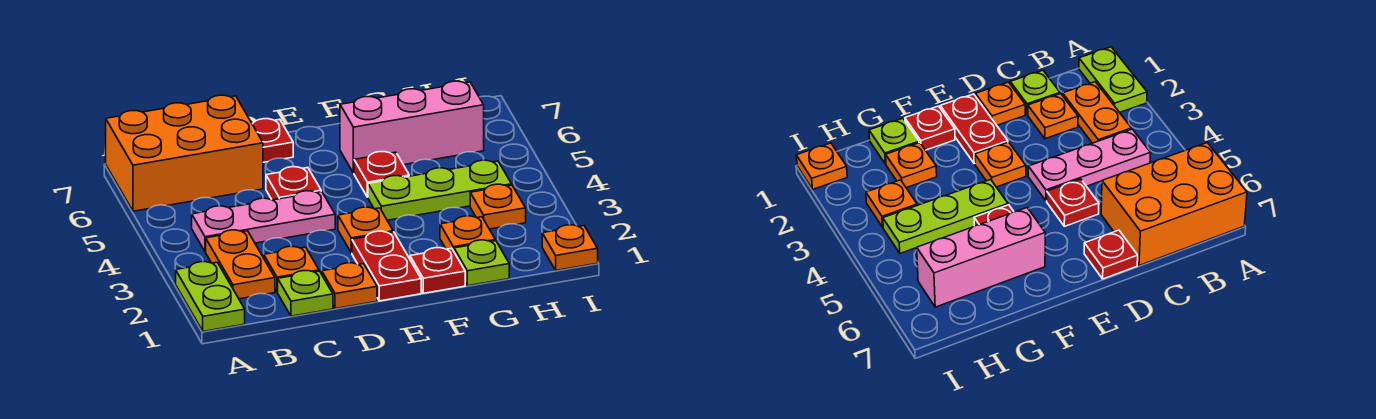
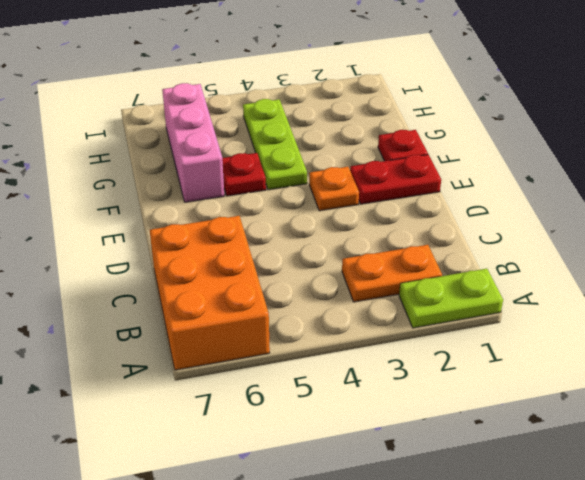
none -> pink 1x3 plate [192,191,335,252]
none -> lime 1x1 plate [278,271,333,316]
none -> orange 1x1 plate [264,246,319,292]

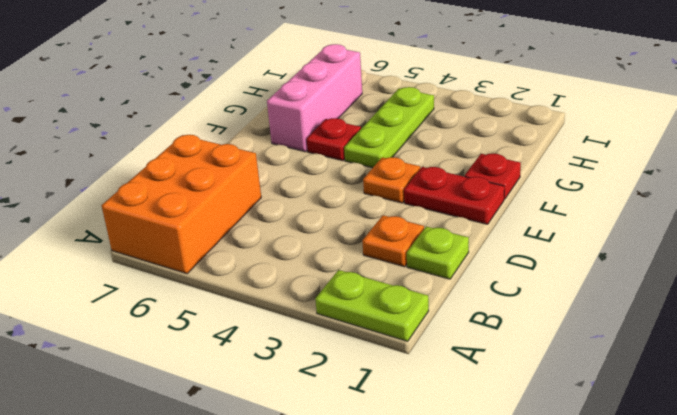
none -> orange 1x2 plate [206,230,275,299]
none -> pink 1x3 plate [192,191,335,252]
none -> orange 1x1 plate [322,263,377,309]

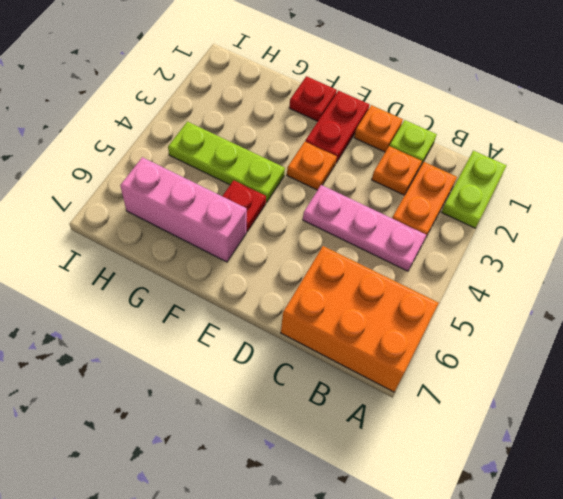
none -> red 1x1 plate [266,167,321,200]
none -> red 1x1 plate [252,119,293,162]
none -> lime 1x1 plate [454,240,509,286]

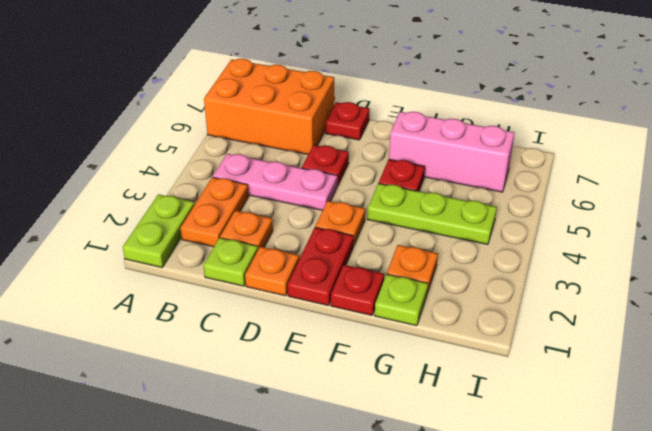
none -> orange 1x1 plate [470,184,526,229]
none -> orange 1x1 plate [542,225,598,270]

